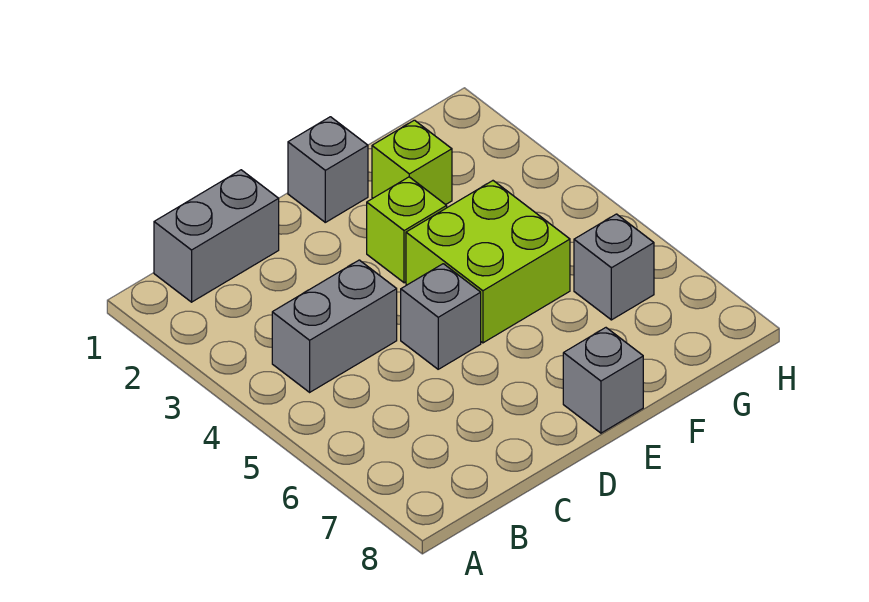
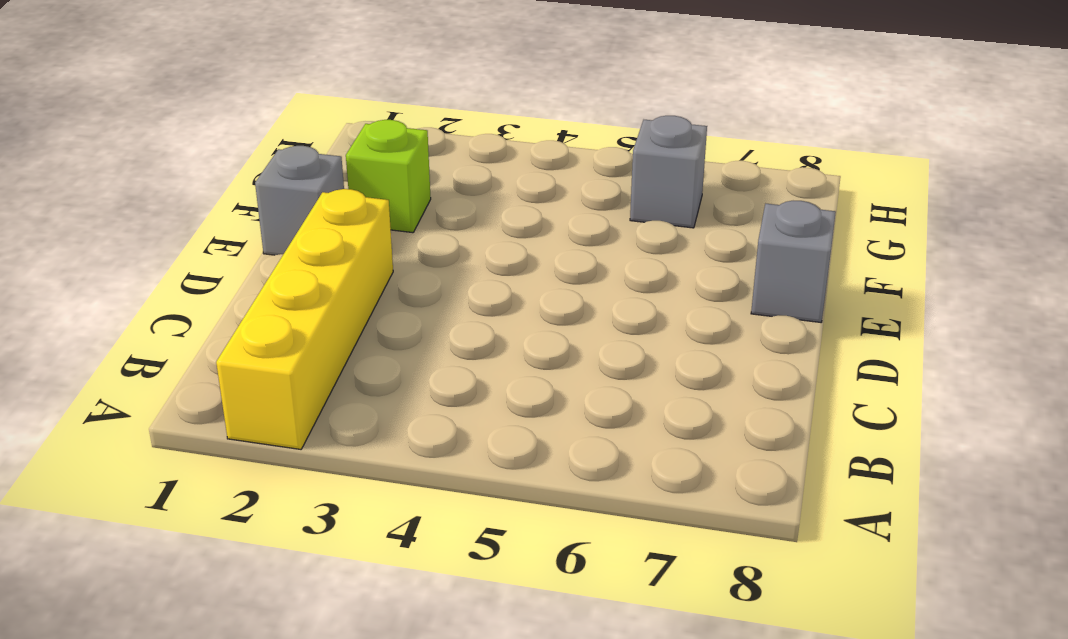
yellow 1x4 brick [216,189,393,449] -> none
none -> grey 1x2 brick [154,170,279,302]
none -> grey 1x2 brick [272,260,397,392]

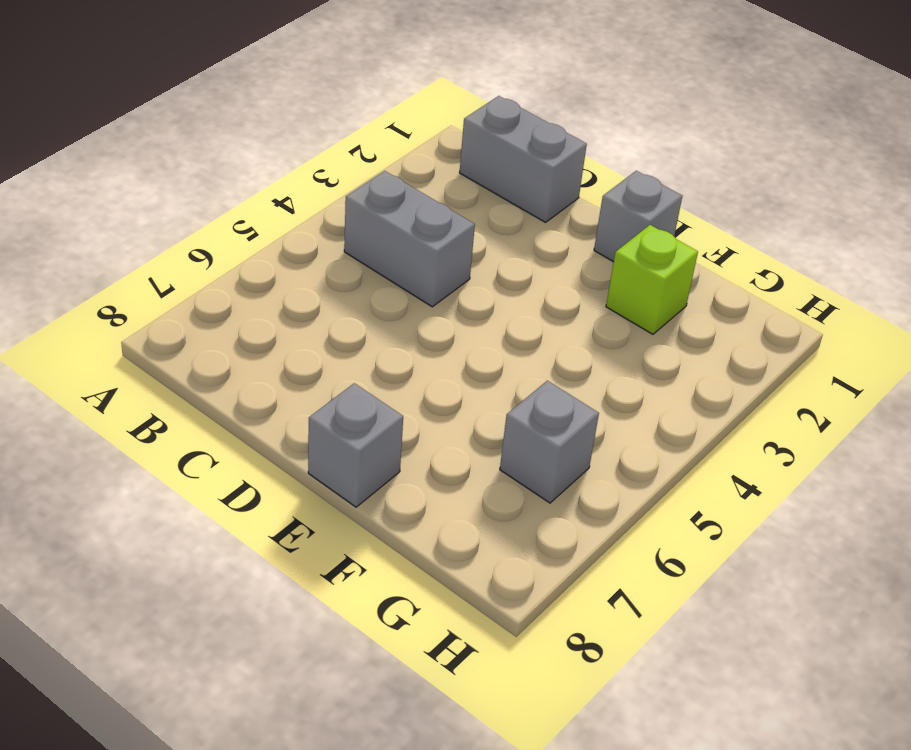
none -> grey 1x1 brick [401,264,481,369]
none -> lime 1x1 brick [367,177,447,283]

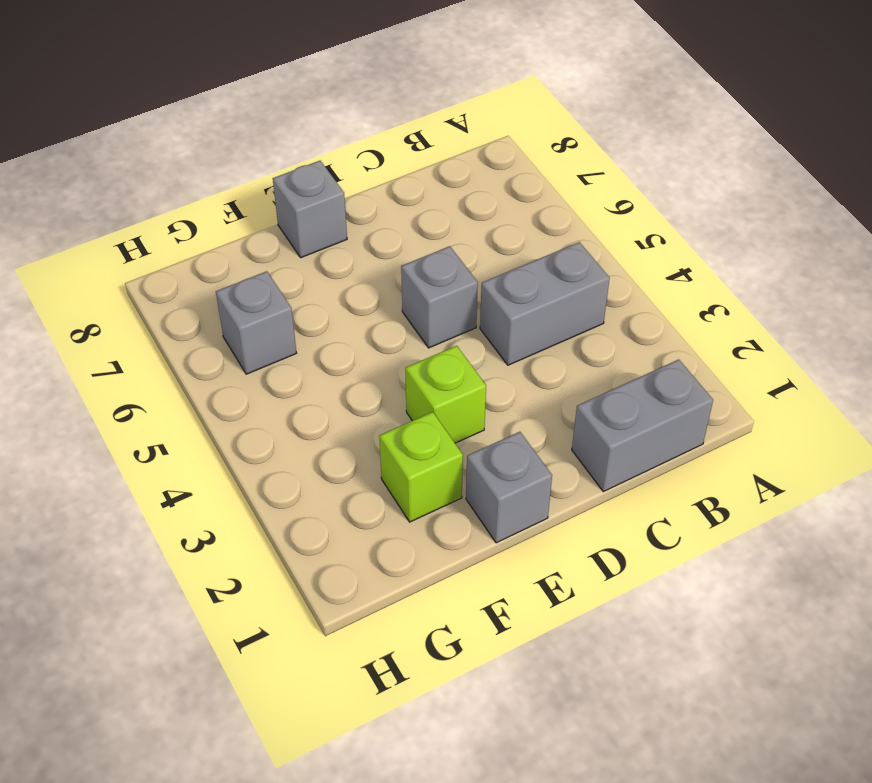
none -> lime 2x2 brick [406,181,570,343]

